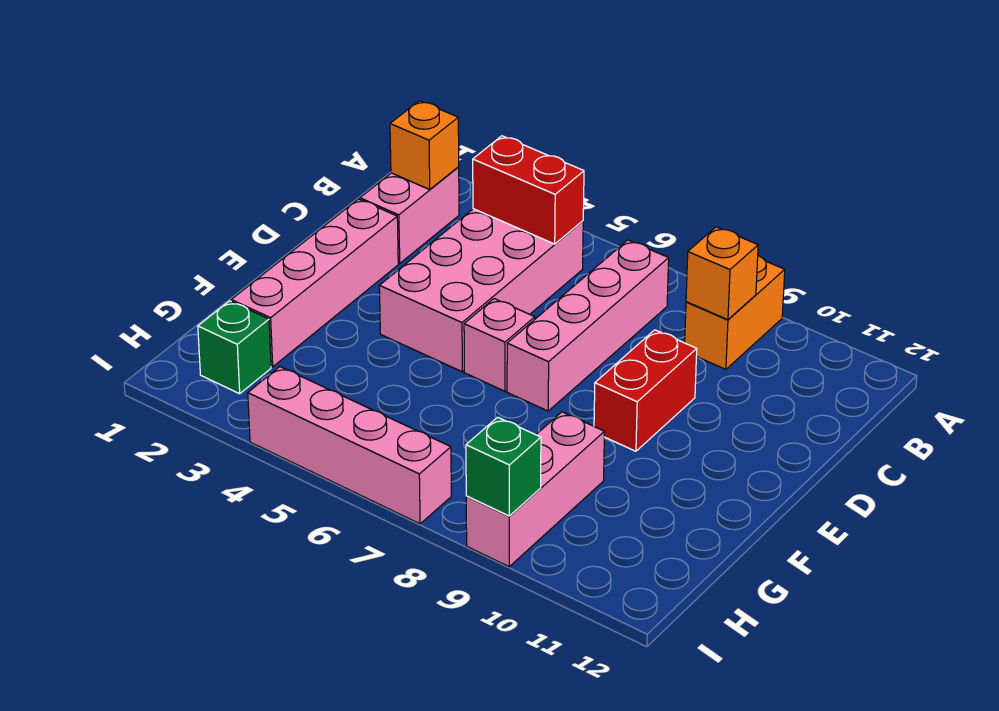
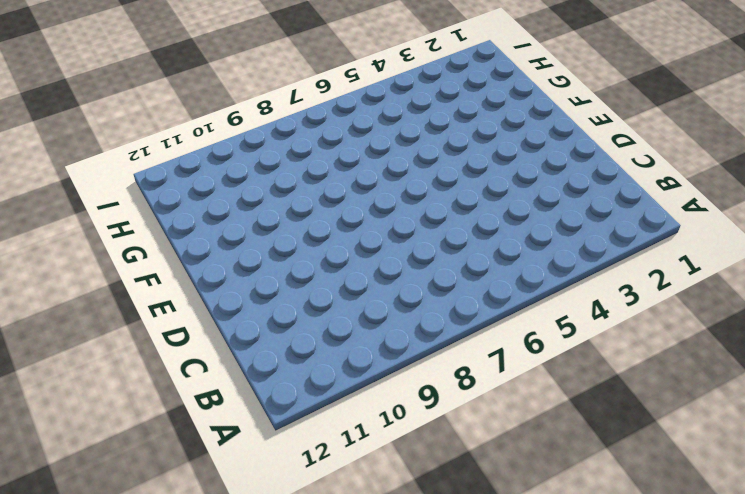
none -> orange 1x2 brick [685,256,785,369]
none -> pink 1x2 brick [360,167,459,263]
none -> pink 2x4 brick [379,209,583,372]

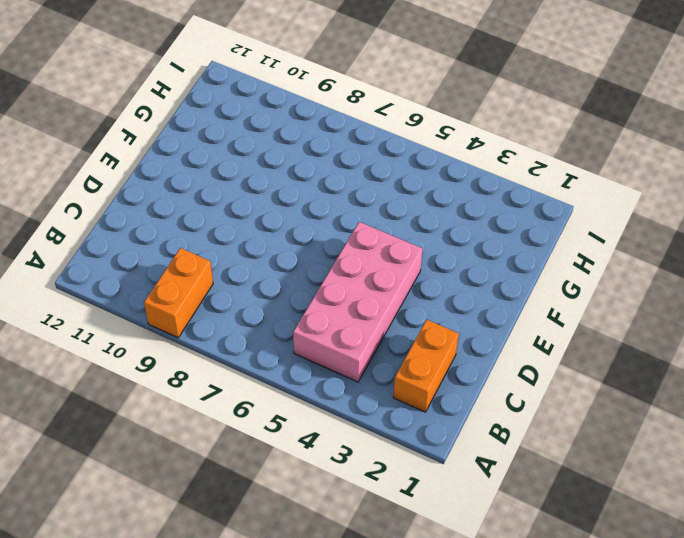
orange 1x2 brick [393,320,459,412] -> pink 1x2 brick [360,167,459,263]
none -> pink 1x4 brick [507,240,669,411]
none -> pink 1x4 brick [231,199,398,367]
none -> red 1x2 brick [594,330,697,451]

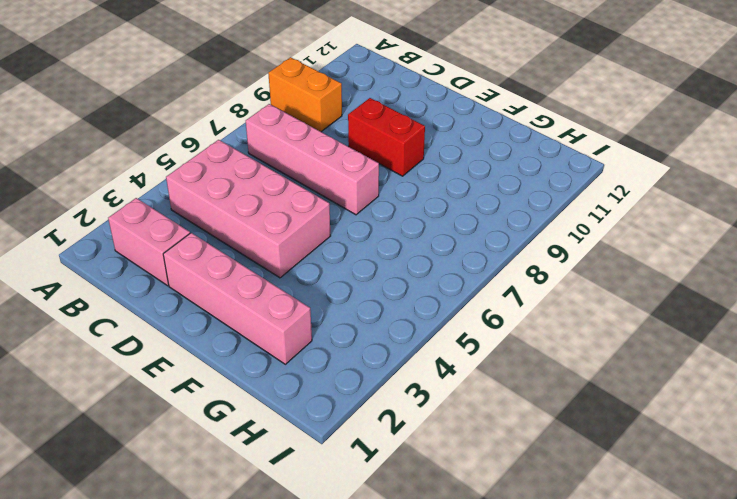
none -> pink 1x1 brick [464,299,535,391]
none -> pink 1x3 brick [466,412,605,567]
none -> green 1x1 brick [198,301,271,394]

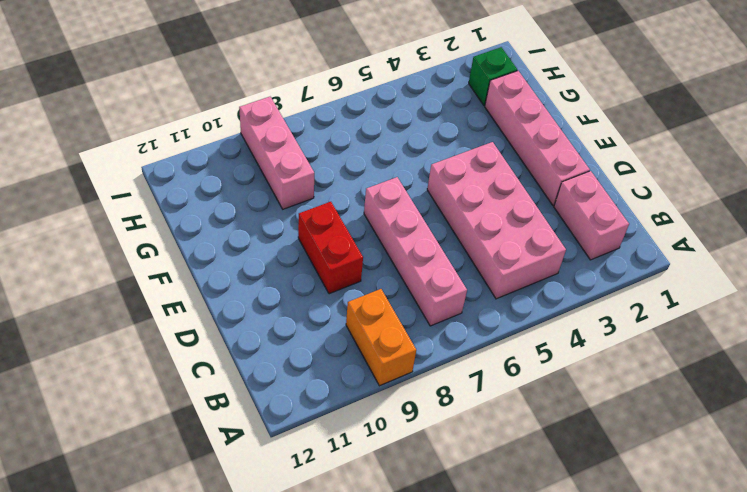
none -> pink 1x1 brick [464,299,535,391]
none -> pink 1x4 brick [248,367,451,524]
none -> orange 1x1 brick [390,101,459,189]

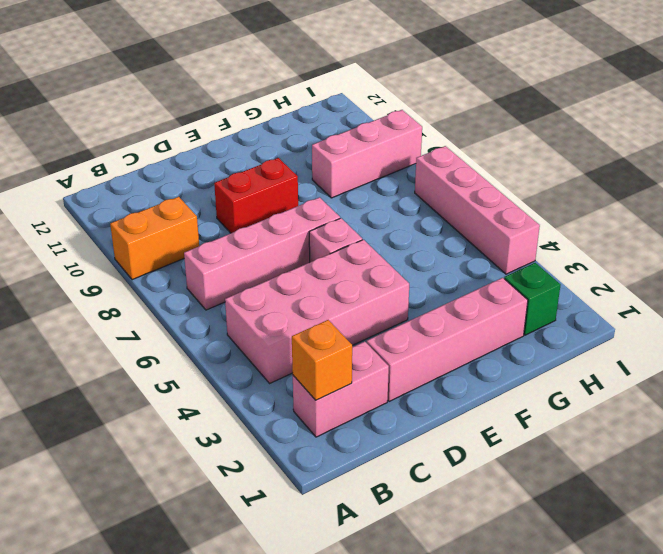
none -> red 1x2 brick [473,136,584,244]
none -> orange 1x1 brick [686,227,758,320]
none -> green 1x1 brick [466,417,541,516]

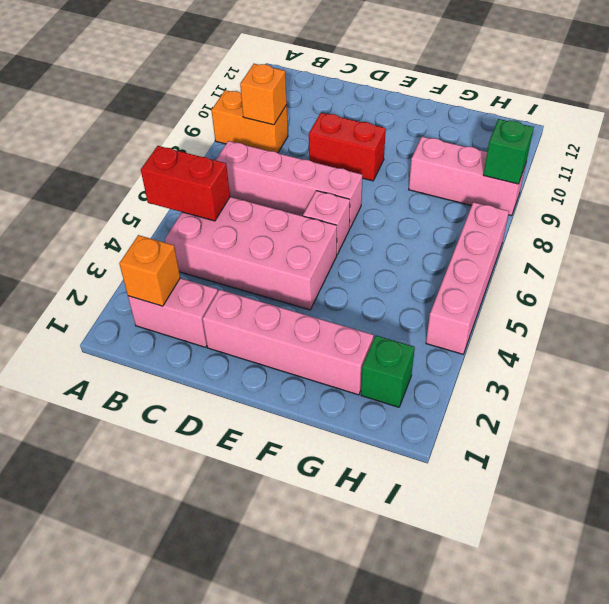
red 1x2 brick [141,146,230,221] -> red 1x2 brick turned to [473,136,584,244]

